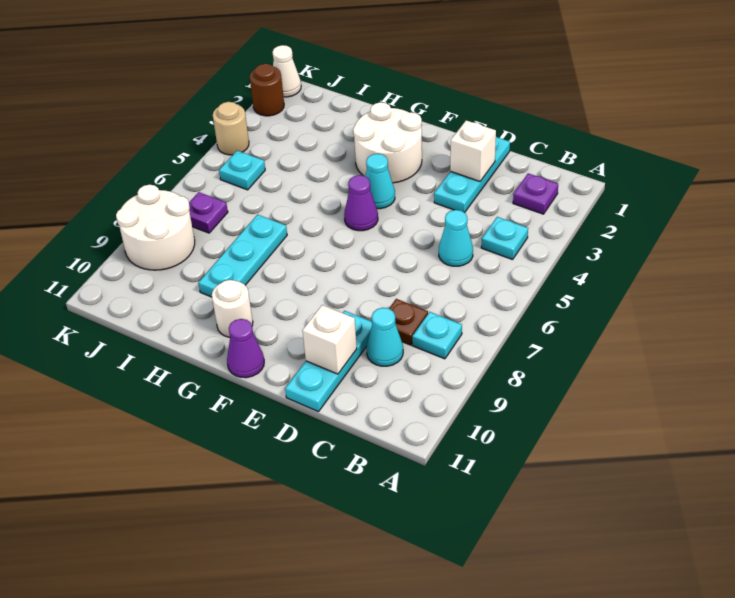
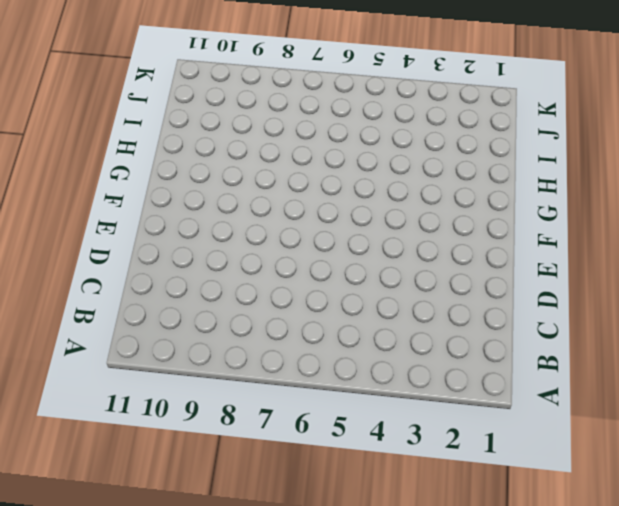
none -> purple 1x1 plate [513,173,558,214]
none -> cyan 1x1 plate [481,217,528,260]
none -> cyan 1x1 plate [412,312,462,359]

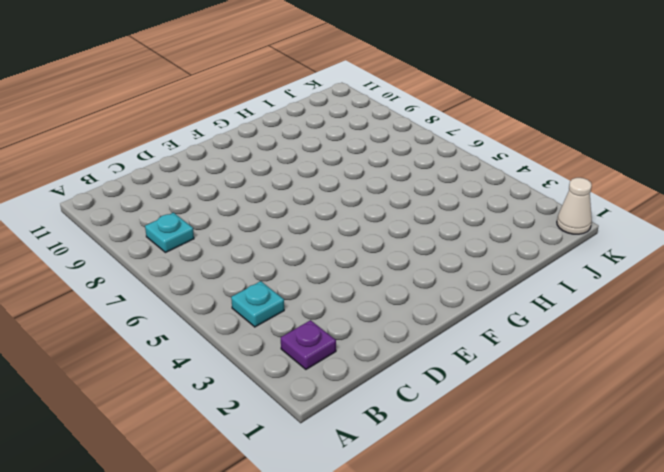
none -> cyan 1x1 cone [439,210,473,266]
none -> brown 1x1 plate [389,299,428,345]
none -> cyan 1x1 cone [367,308,403,366]

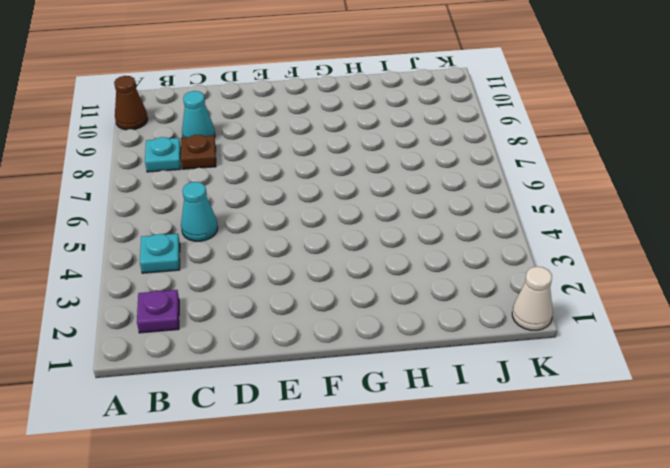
brown 1x1 cone [114,76,148,130] -> none
none -> cyan 1x3 plate [434,137,510,213]
none -> cyan 1x3 plate [285,311,372,412]
none -> white 2x2 round brick [353,102,422,183]

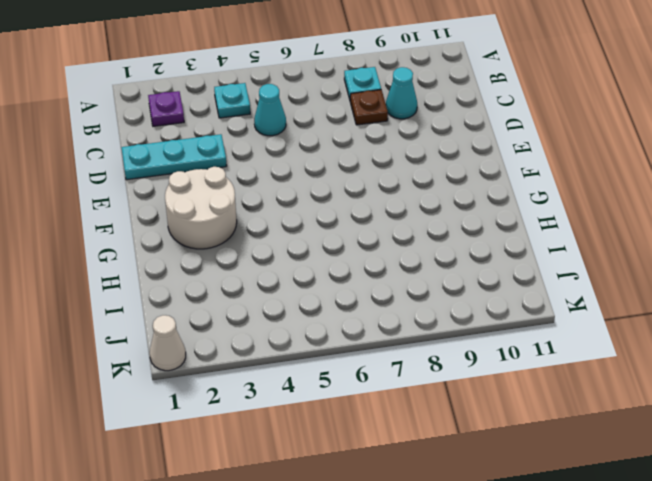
none -> cyan 1x3 plate [285,311,372,412]
none -> cyan 1x1 cone [365,154,395,209]
none -> purple 1x1 cone [344,175,378,231]

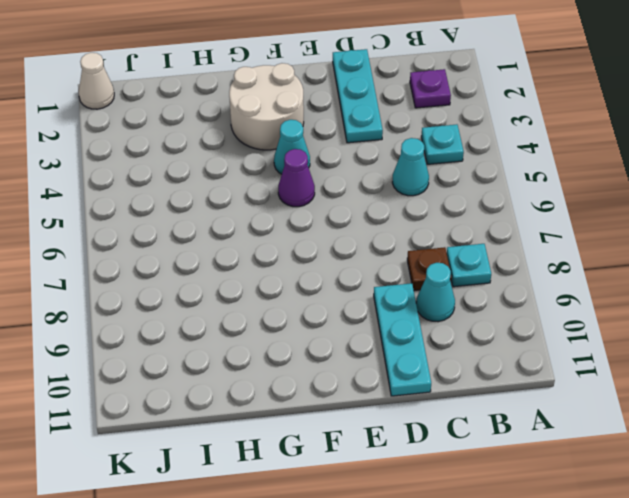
none -> purple 1x1 cone [227,319,264,378]
none -> white 1x1 round brick [212,280,253,337]
none -> cyan 1x3 plate [198,215,287,297]

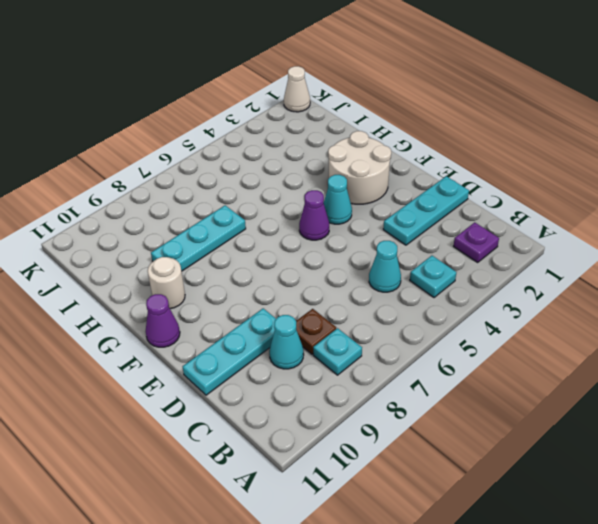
none -> cyan 1x1 plate [219,151,265,190]
none -> purple 1x1 plate [189,192,228,233]
none -> white 2x2 round brick [116,185,195,270]

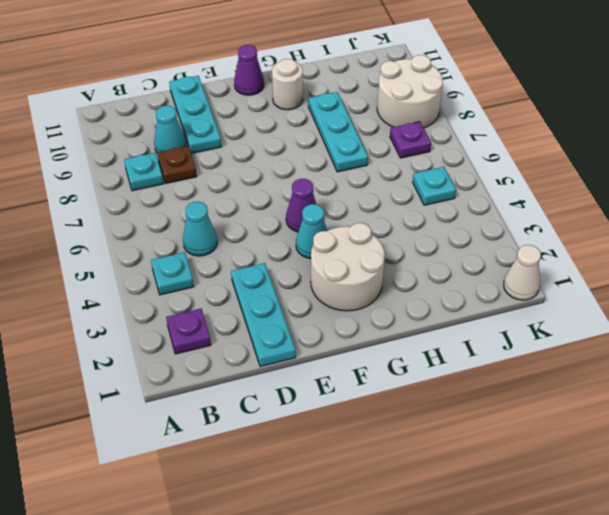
none -> brown 1x1 round brick [250,64,284,116]
none -> tan 1x1 round brick [213,102,249,155]
none -> white 1x1 brick [450,120,496,181]

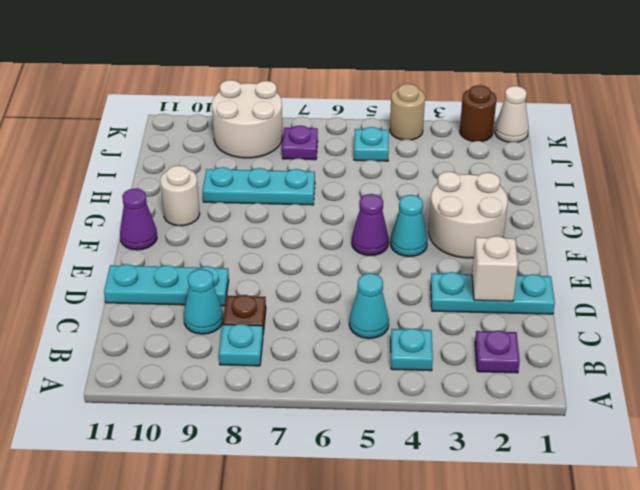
none -> white 1x1 brick [302,305,357,374]

